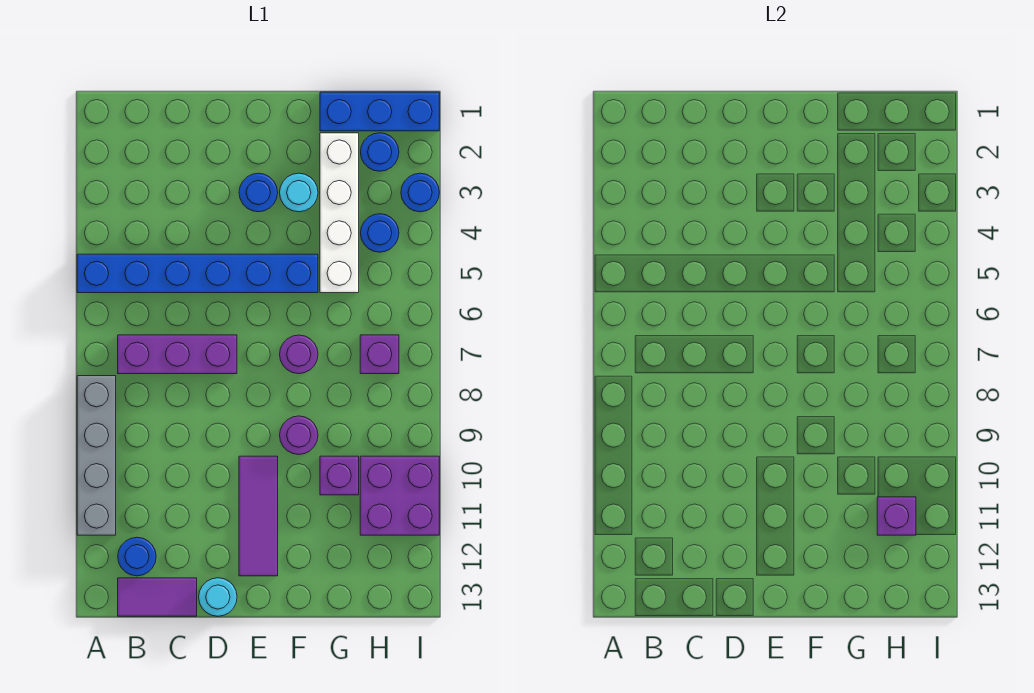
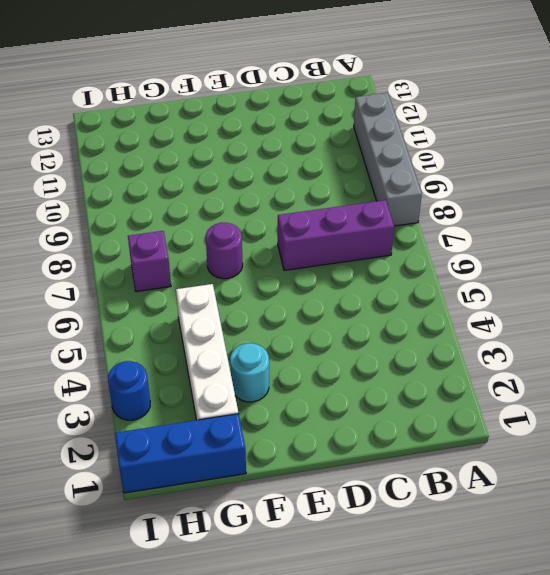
none -> blue 1x6 brick [77,254,318,293]
none -> blue 1x1 round brick [118,537,156,576]
none -> purple 1x2 tile [118,578,197,616]

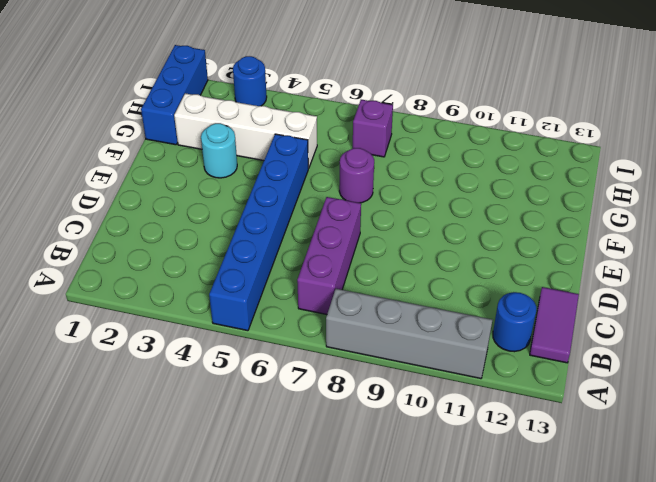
none -> cyan 1x1 round brick [199,578,237,616]
none -> blue 1x1 round brick [239,173,278,212]
none -> purple 1x3 tile [239,456,278,576]

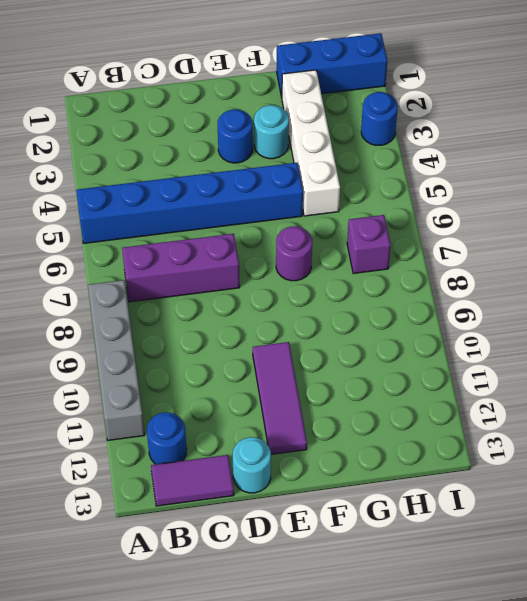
none -> purple 1x1 round brick [280,416,318,455]
none -> purple 1x1 brick [320,456,359,495]
none -> blue 1x1 round brick [361,133,399,171]

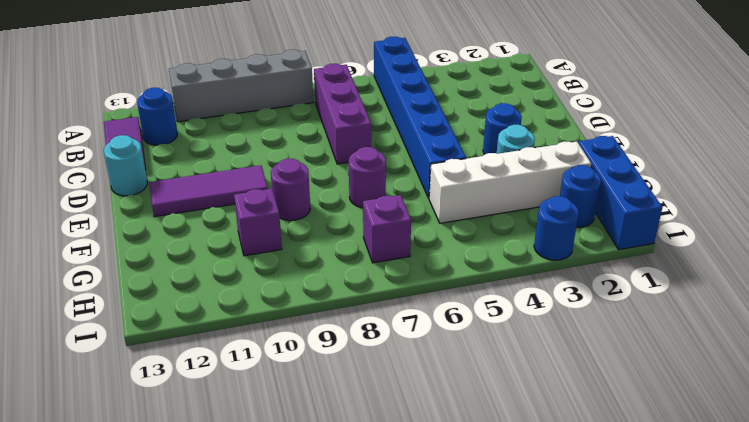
none -> blue 1x1 round brick [361,214,399,252]
none -> purple 2x2 brick [360,456,439,535]
none -> purple 1x1 brick [877,497,916,535]

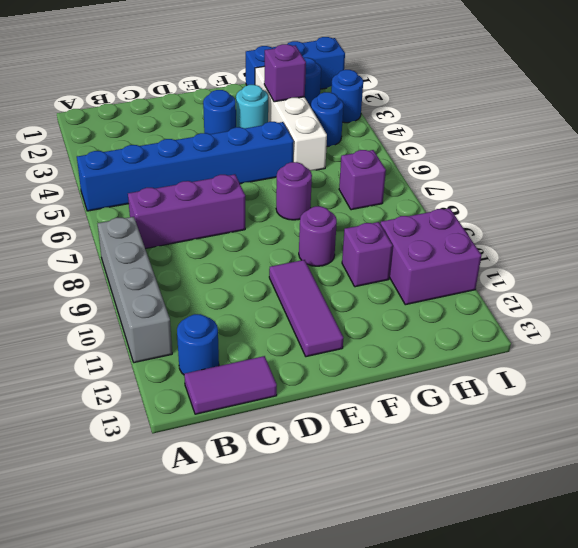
purple 1x1 brick [264,44,306,102] -> purple 1x1 brick moved to [877,497,916,535]
none -> cyan 1x1 round brick [199,578,237,616]

